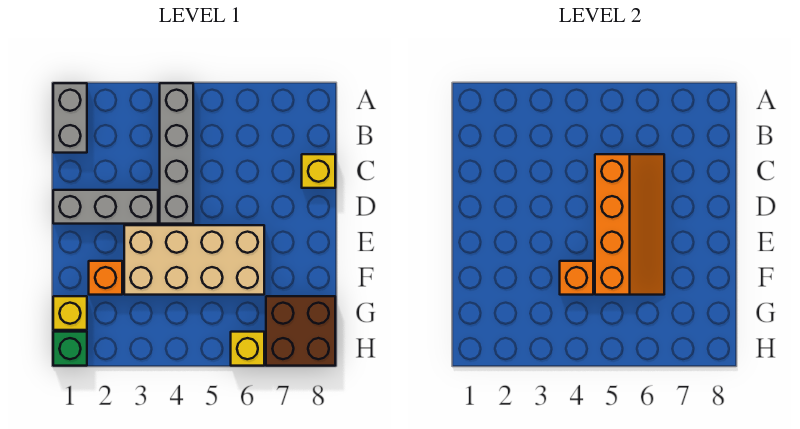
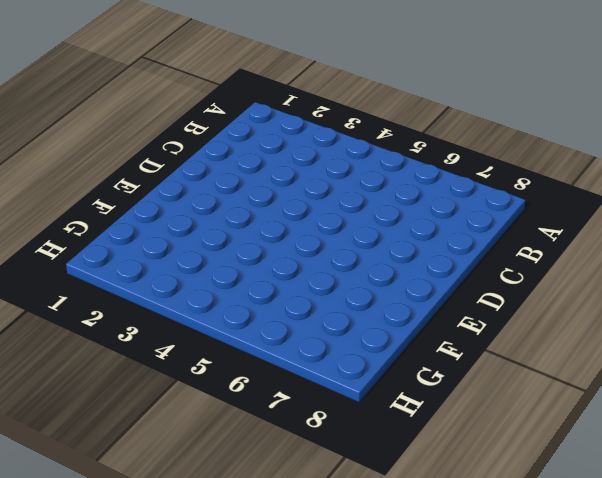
none -> grey 1x2 brick [53,83,87,153]
none -> grey 1x4 brick [160,83,193,224]
none -> yellow 1x1 brick [302,154,335,188]

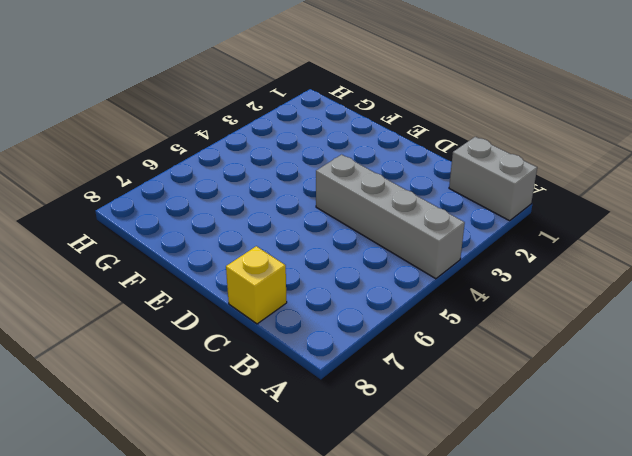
none -> grey 1x3 brick [53,190,158,224]
none -> tan 2x4 brick [124,225,264,295]
none -> orange 1x1 brick [89,261,122,295]

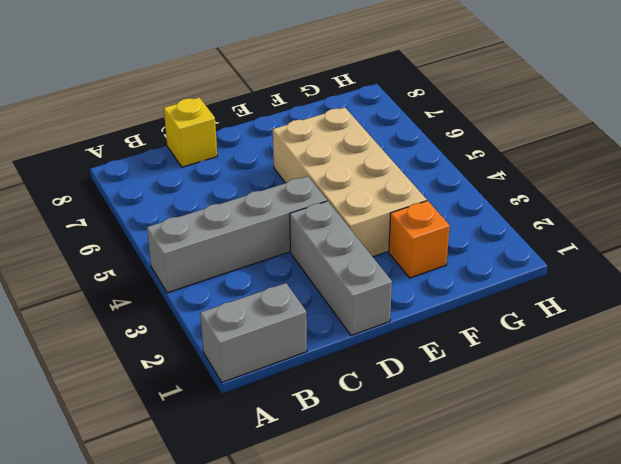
none -> yellow 1x1 brick [53,296,87,330]
none -> brown 2x2 brick [266,296,335,366]
none -> green 1x1 brick [53,332,87,366]

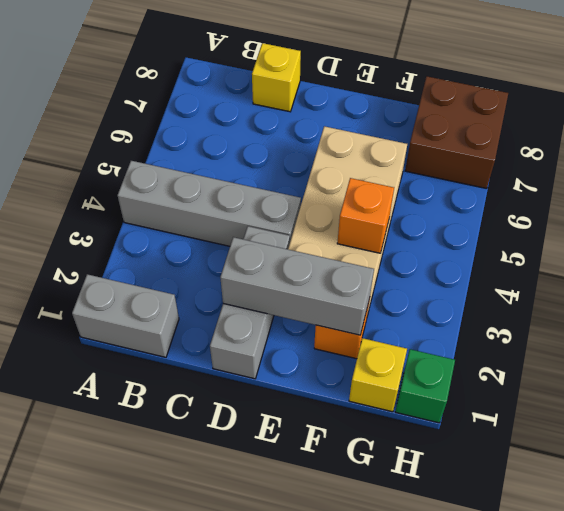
grey 1x3 brick [220,237,374,335] -> none
none -> yellow 1x1 brick [231,332,264,366]
none -> orange 2x4 slope [595,154,664,295]

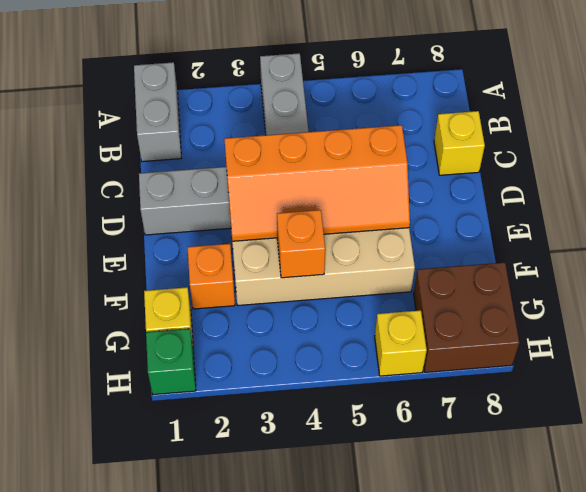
orange 2x4 slope [224,125,410,241] -> orange 2x4 slope turned to [595,154,664,295]

